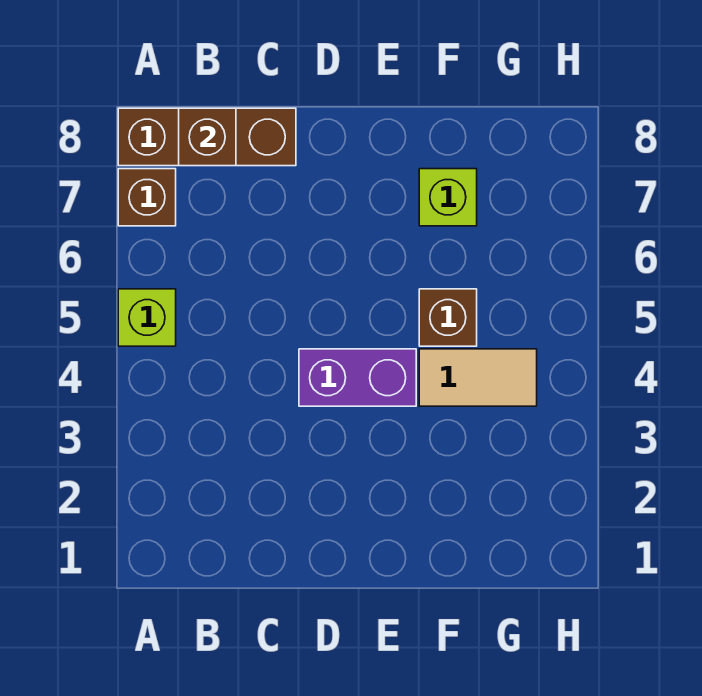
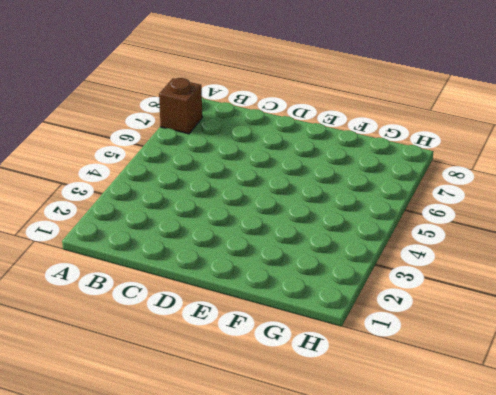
none -> lime 1x1 brick [118,289,176,346]
none -> brown 1x3 brick [118,108,296,166]

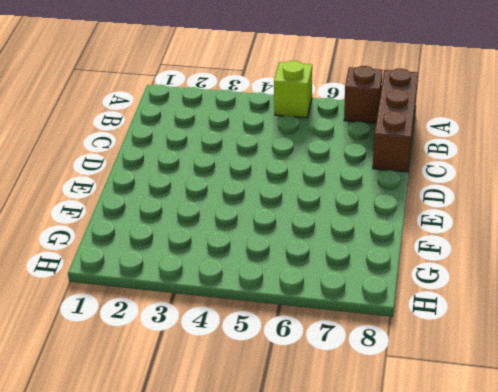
none -> purple 1x2 brick [299,349,416,406]
none -> tan 1x2 tile [419,349,537,406]

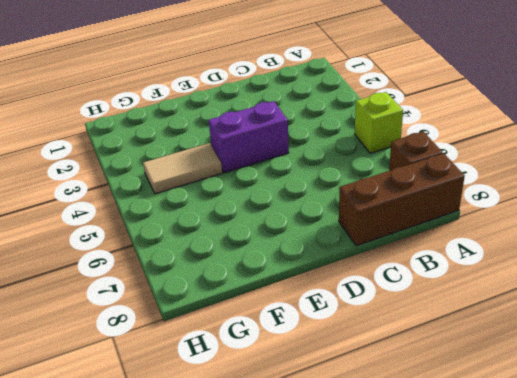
none -> brown 1x1 brick [419,289,477,346]
none -> lime 1x1 brick [419,169,477,226]

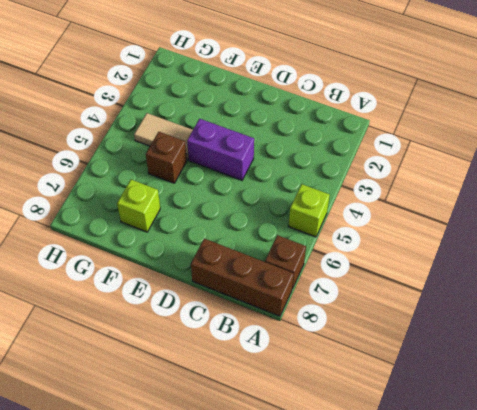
none -> brown 1x1 brick [179,108,236,166]

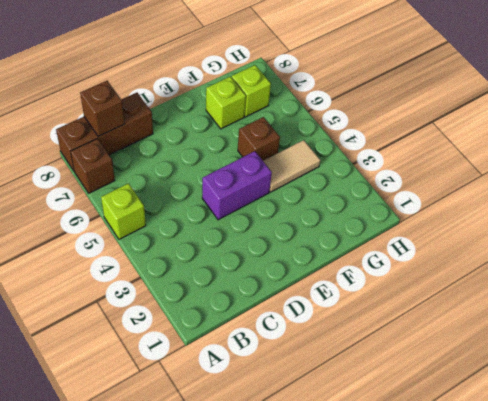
lime 1x1 brick [232,65,271,117] -> none

